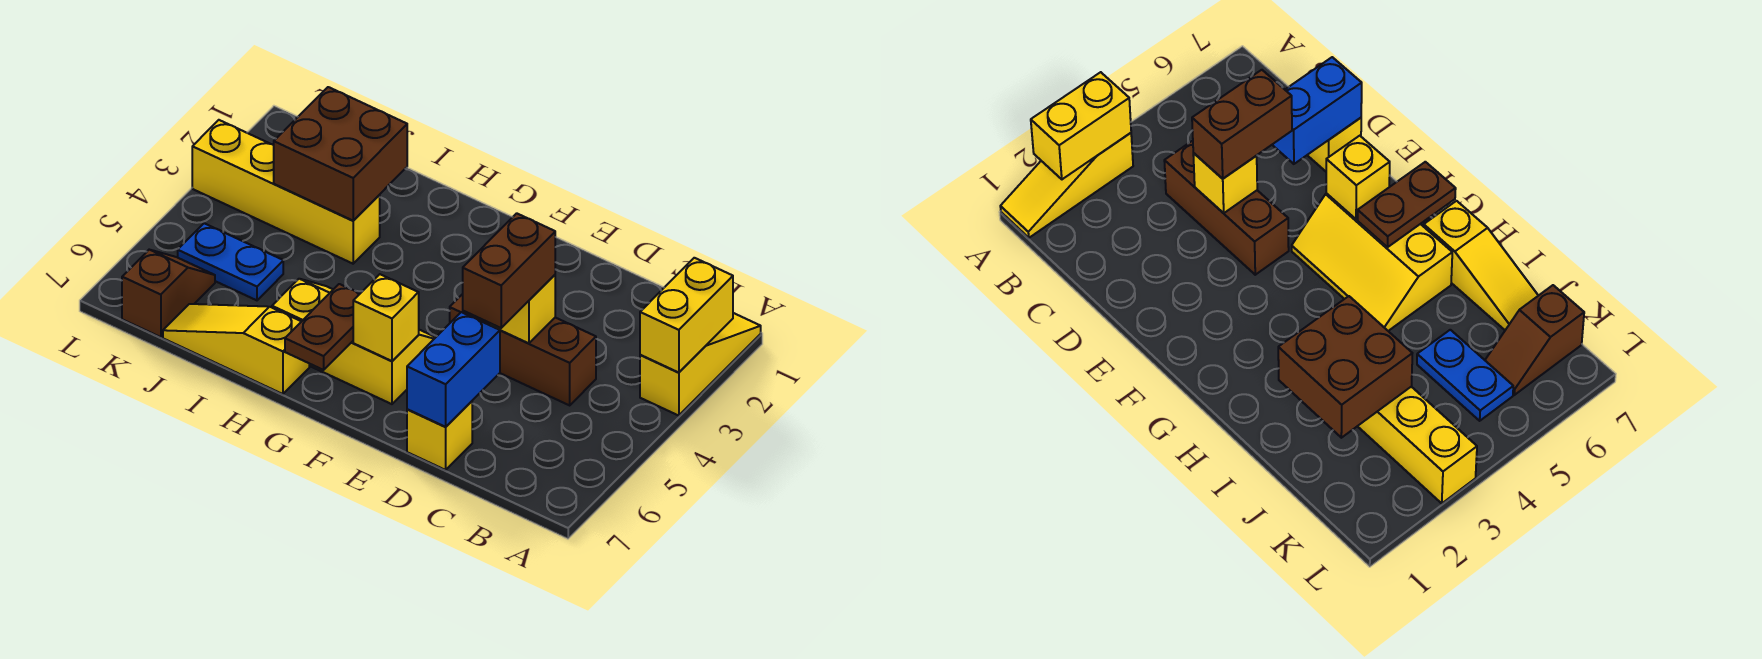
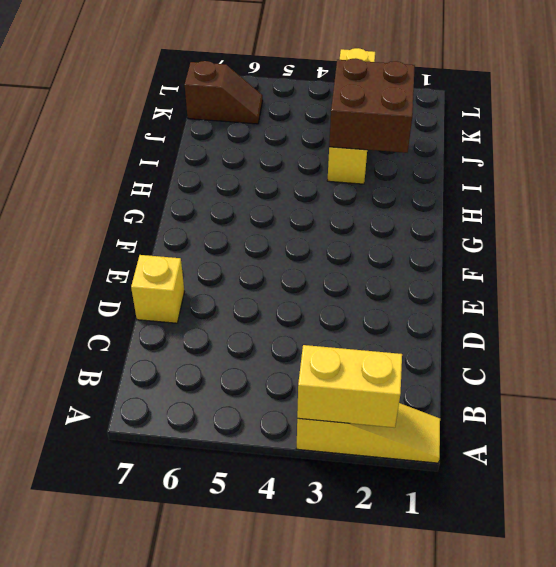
none -> brown 1x3 brick [450,294,596,405]
none -> yellow 2x3 slope [272,279,436,404]
none -> yellow 1x3 slope [163,304,309,394]

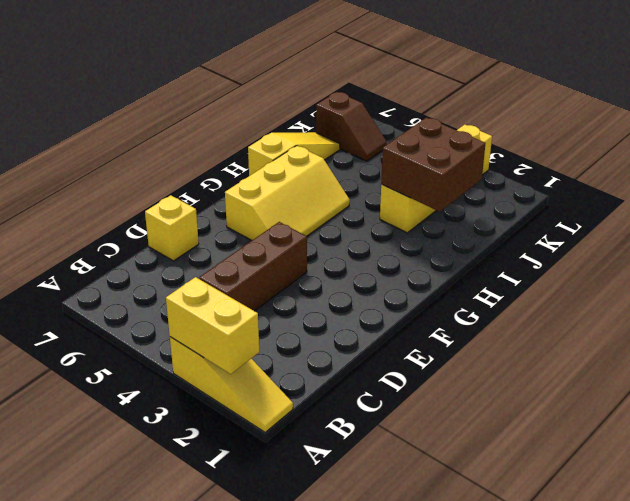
none -> blue 1x2 plate [178,223,283,300]
none -> yellow 1x1 brick [490,275,555,344]
none -> blue 1x2 brick [407,312,500,427]

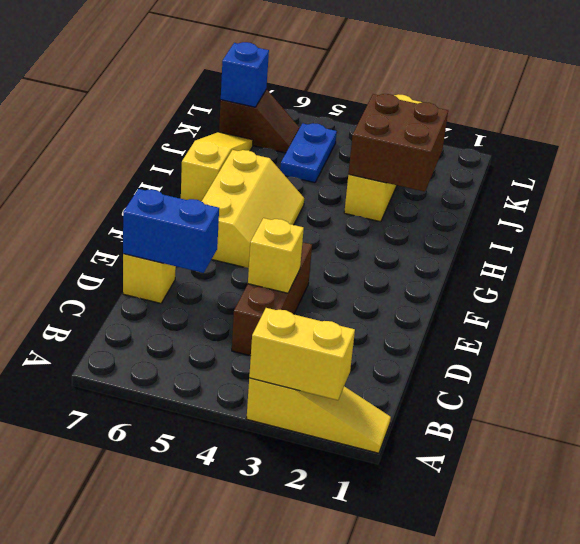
blue 1x1 brick [221,42,269,107] -> none
none -> yellow 1x1 brick [353,274,419,361]
none -> brown 1x2 plate [285,284,360,370]
none -> brown 1x2 brick [463,213,555,328]

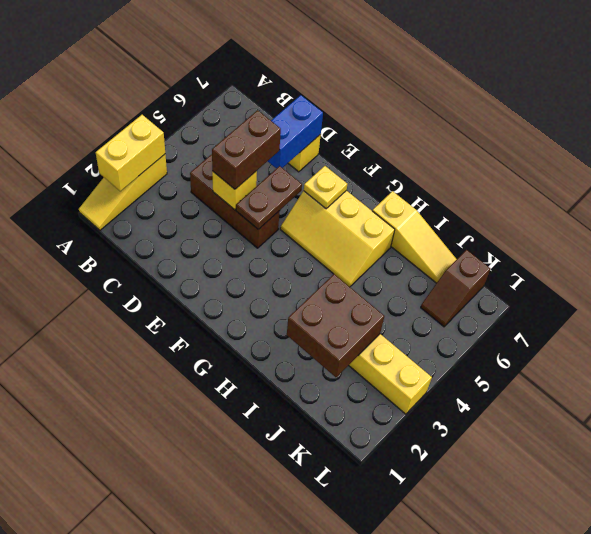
brown 1x2 plate [236,166,302,229] -> brown 1x2 plate moved to [285,284,360,370]
yellow 1x1 plate [304,166,347,209] -> yellow 1x1 brick [353,274,419,361]
none -> blue 1x2 plate [178,223,283,300]

